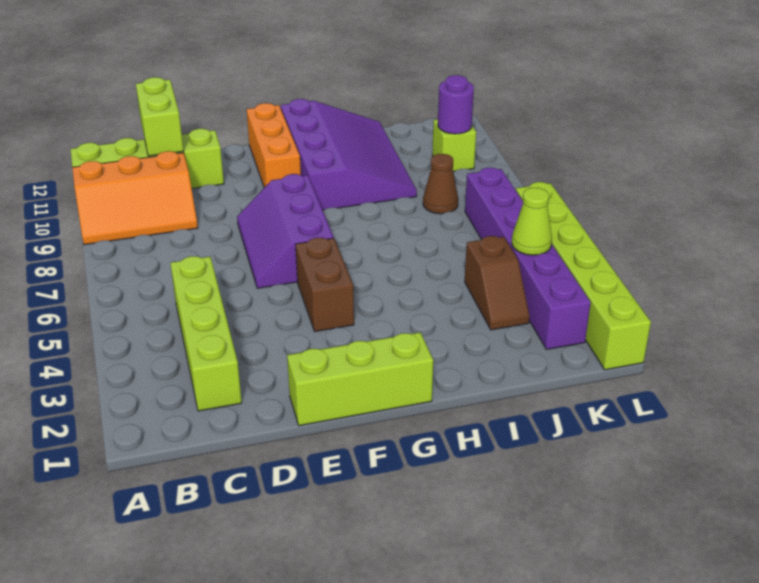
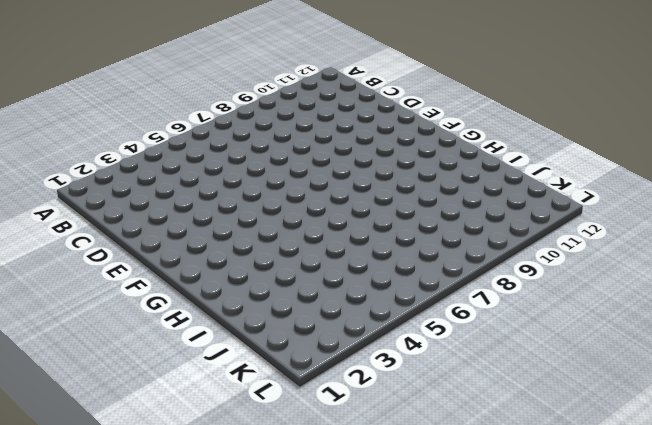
none -> orange 2x3 slope [72,151,198,245]
none -> lime 1x4 brick [71,129,224,188]
none -> lime 1x4 brick [170,256,242,411]

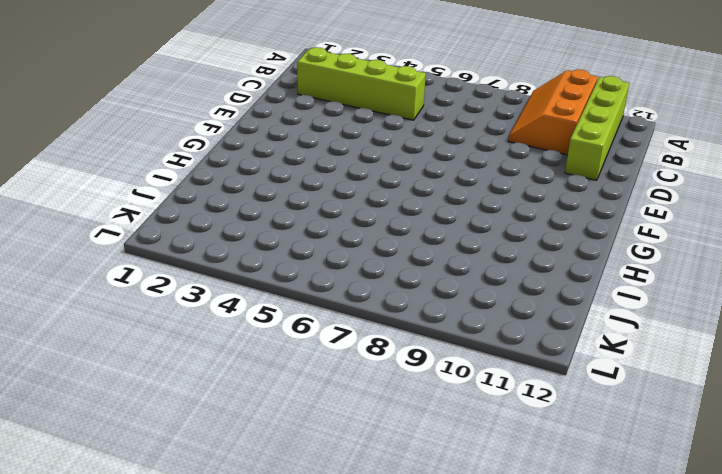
none -> lime 1x3 brick [287,332,433,426]
none -> purple 2x3 slope [237,174,334,288]
none -> brown 1x2 brick [296,238,354,331]

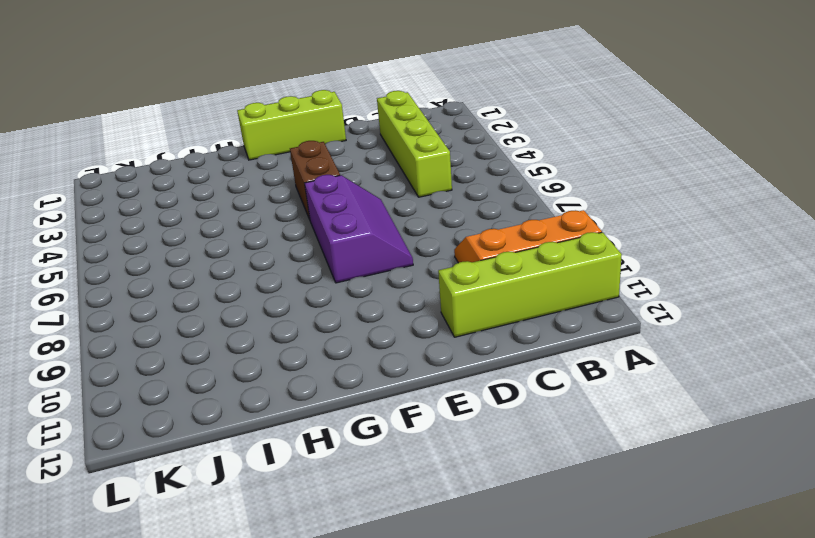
none -> orange 1x3 brick [247,103,301,188]
none -> purple 3x4 slope [281,99,417,210]
none -> brown 1x2 slope [465,236,530,330]

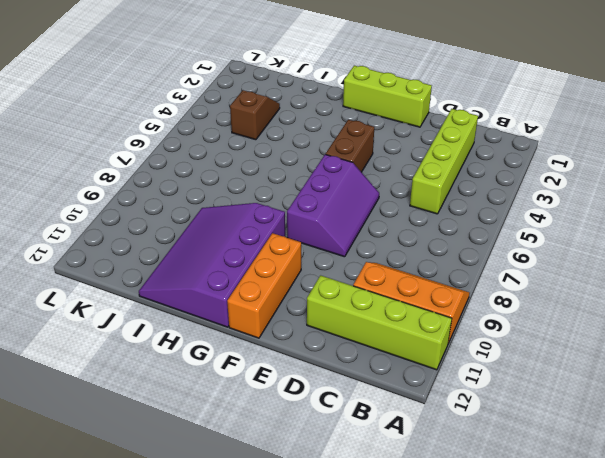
none -> brown 1x1 cone [423,154,458,214]
none -> purple 1x6 brick [465,168,591,349]
none -> lime 1x1 brick [432,119,476,172]

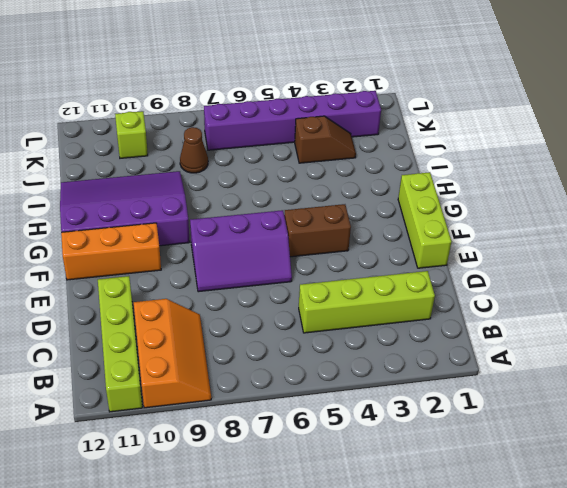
none -> lime 1x6 brick [516,182,651,370]
none -> lime 1x2 brick [136,77,184,156]
none -> lime 1x1 cone [512,188,552,255]

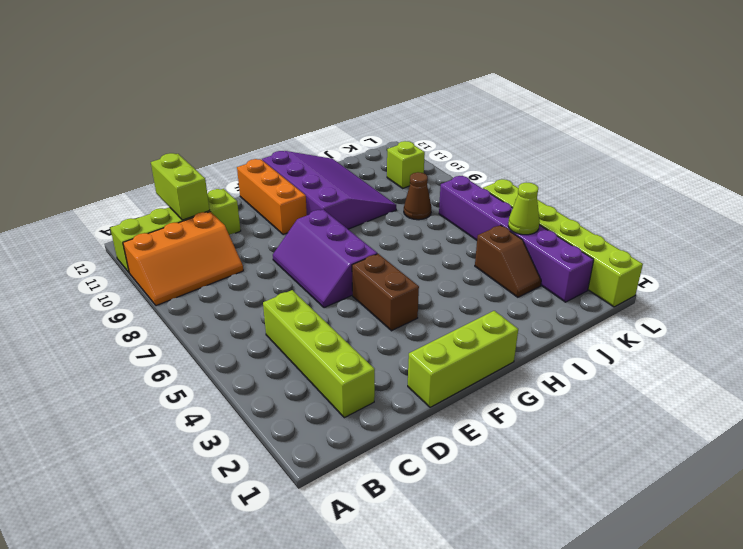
none -> purple 1x1 round brick [438,75,474,134]

